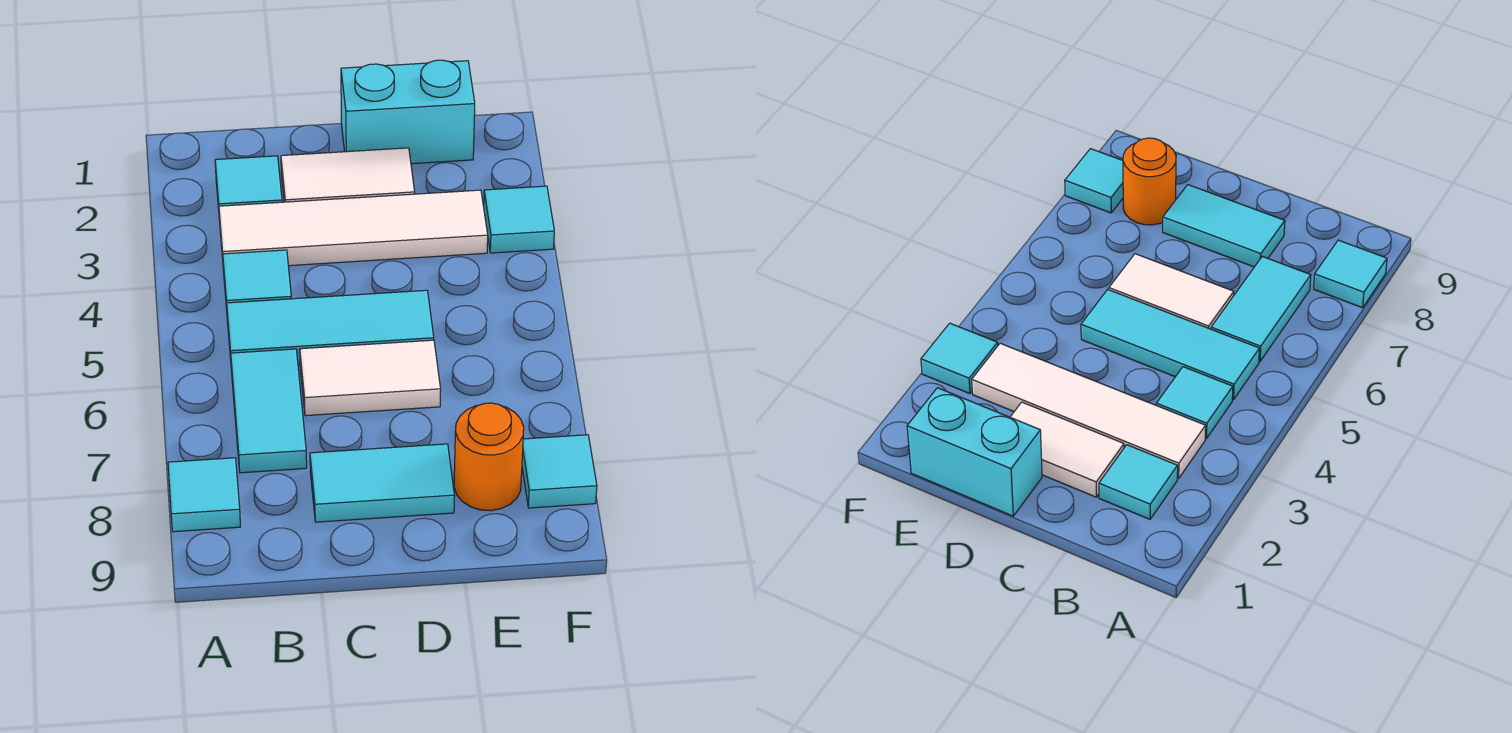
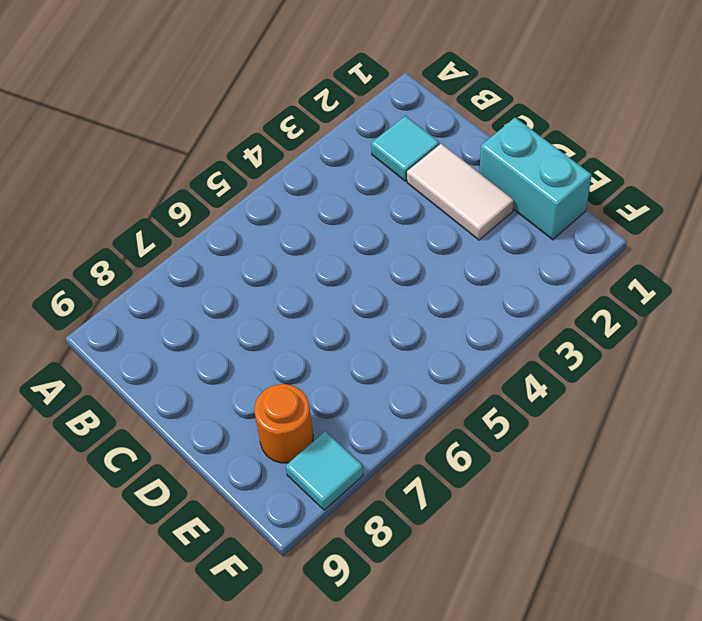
none -> cyan 1x1 tile [168,458,240,532]
none -> white 1x4 tile [219,190,488,266]
none -> cyan 1x1 tile [223,250,291,309]

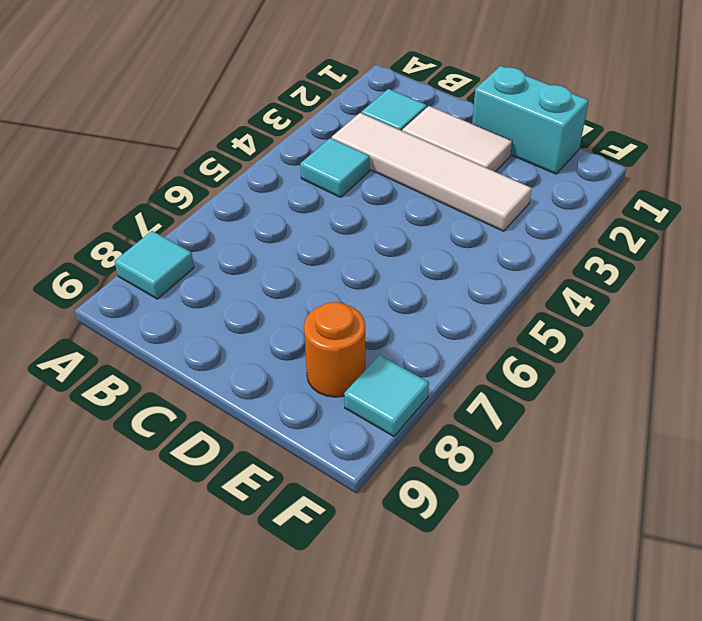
none -> cyan 1x3 tile [227,290,434,364]
none -> cyan 1x2 tile [231,349,307,473]
none -> white 1x2 tile [300,340,441,416]

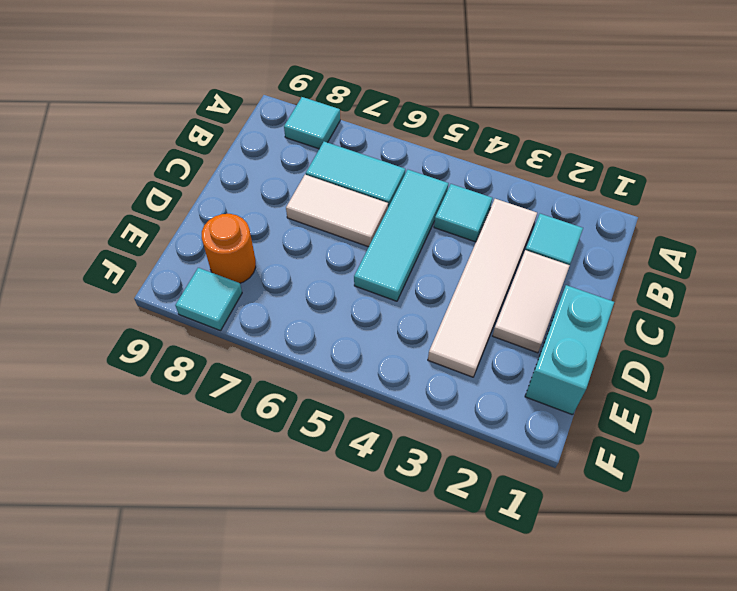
white 1x2 tile [286,175,388,247] -> white 1x2 tile turned to [300,340,441,416]
none -> cyan 1x2 tile [310,444,455,522]
none -> cyan 1x1 tile [484,186,554,253]

